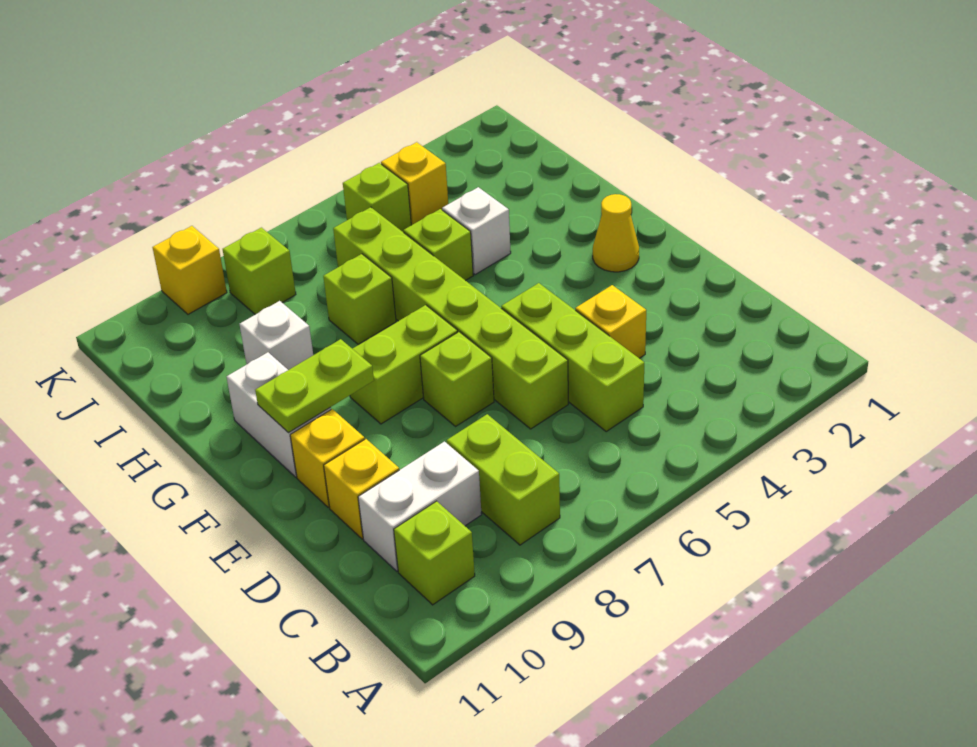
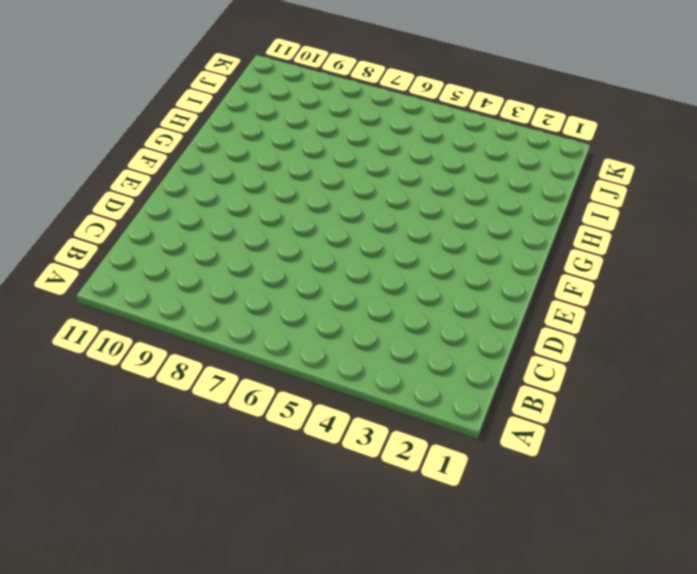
none -> lime 1x2 brick [447,414,560,545]
none -> lime 1x1 brick [394,501,475,605]
none -> lime 1x3 brick [501,283,644,431]

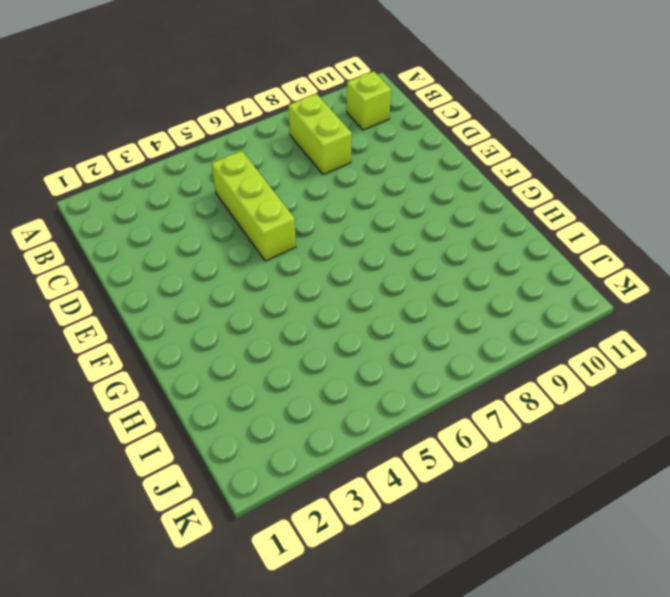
none -> white 1x2 brick [358,442,482,571]
none -> yellow 1x1 brick [575,285,646,358]
none -> lime 1x6 brick [333,207,568,429]

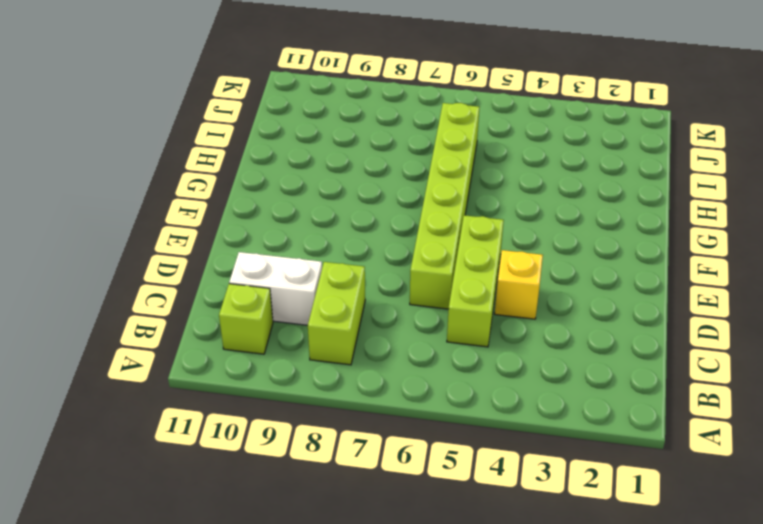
none -> yellow 1x1 brick [324,439,399,539]
none -> lime 1x1 brick [420,332,494,426]
none -> yellow 1x1 brick [290,409,365,507]

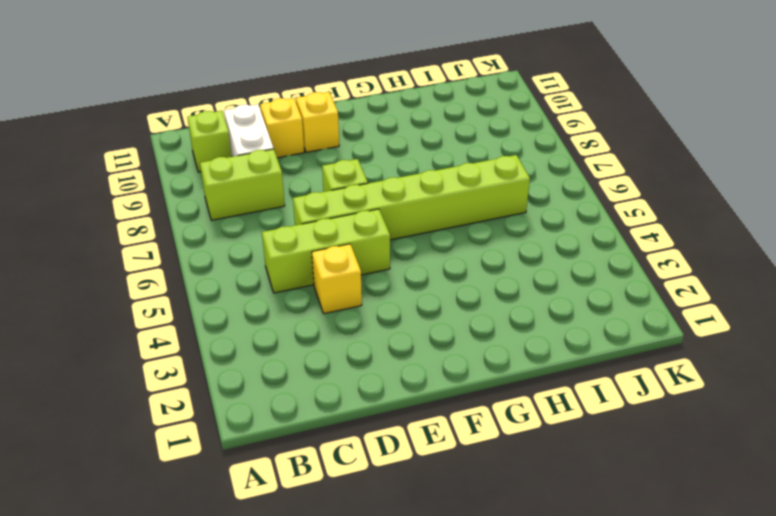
none -> yellow 1x1 cone [593,194,639,272]
none -> lime 1x2 brick [350,305,458,424]
none -> white 1x2 brick [227,352,331,477]

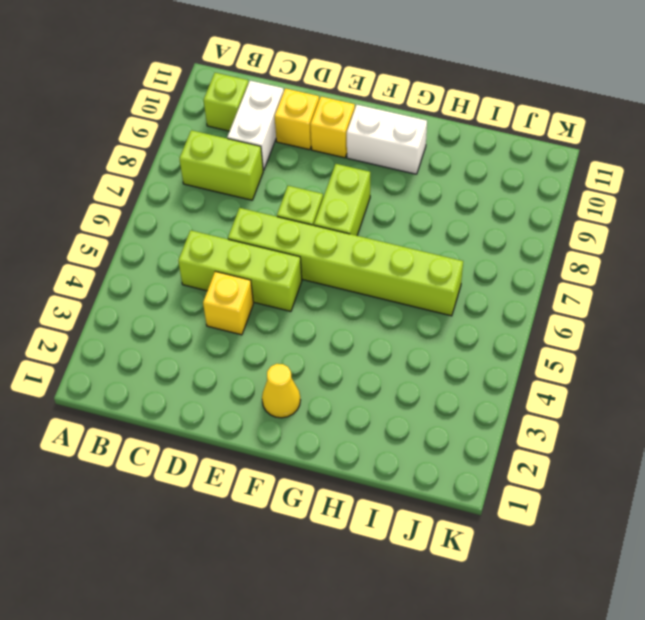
none -> white 1x1 brick [442,187,511,275]
none -> lime 1x1 brick [403,209,473,281]
none -> lime 1x1 brick [323,254,396,344]

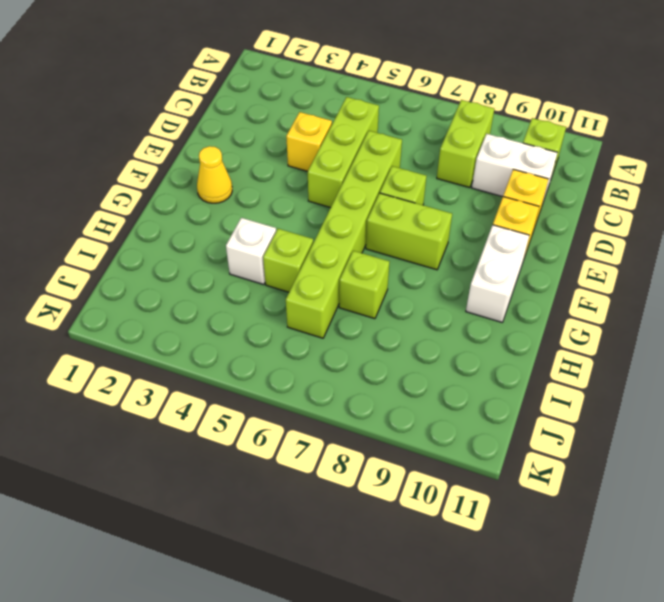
none -> white 1x1 brick [240,301,313,370]
none -> yellow 1x1 brick [381,142,448,225]
none -> lime 1x1 brick [343,163,411,232]

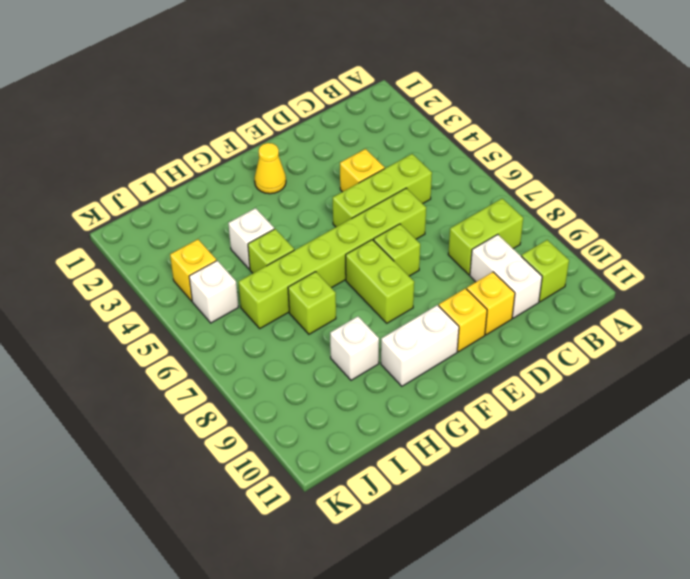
white 1x1 brick [189,261,238,323] -> lime 1x1 brick [343,163,411,232]
none -> lime 1x1 brick [223,228,296,315]
none -> yellow 1x1 brick [152,226,227,314]
none -> lime 1x2 plate [255,339,374,433]

